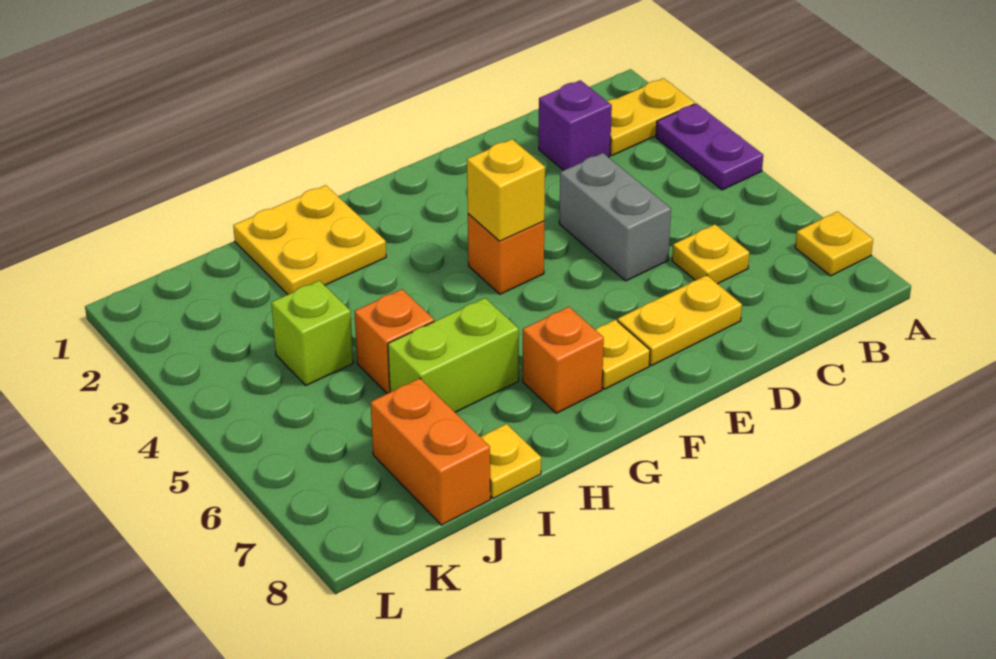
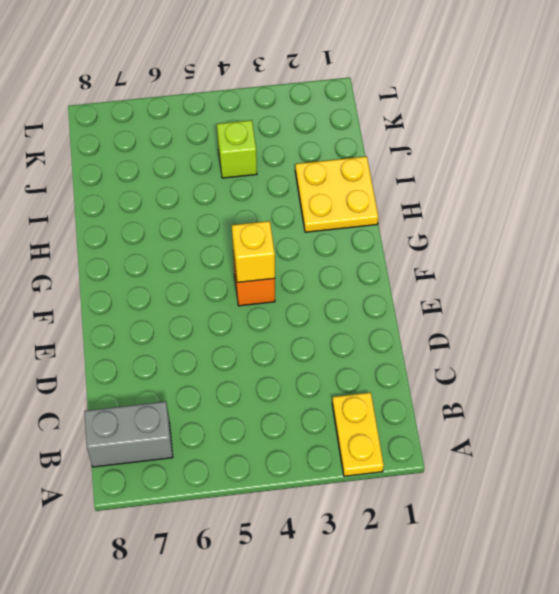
grey 1x2 brick [84,402,173,467] -> grey 1x2 brick moved to [559,153,671,281]
none -> purple 1x2 plate [656,103,763,190]
none -> yellow 1x1 plate [795,212,873,276]
none -> purple 1x1 brick [539,80,612,170]

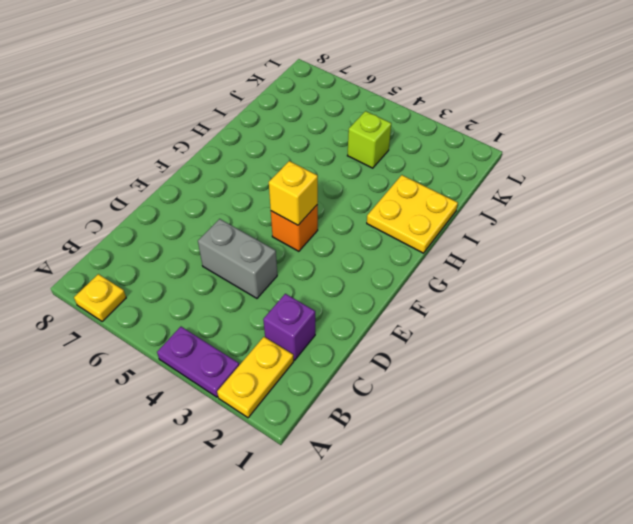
none -> yellow 1x1 plate [672,224,749,284]
none -> yellow 1x2 plate [618,275,742,366]
none -> yellow 1x1 plate [595,320,650,389]

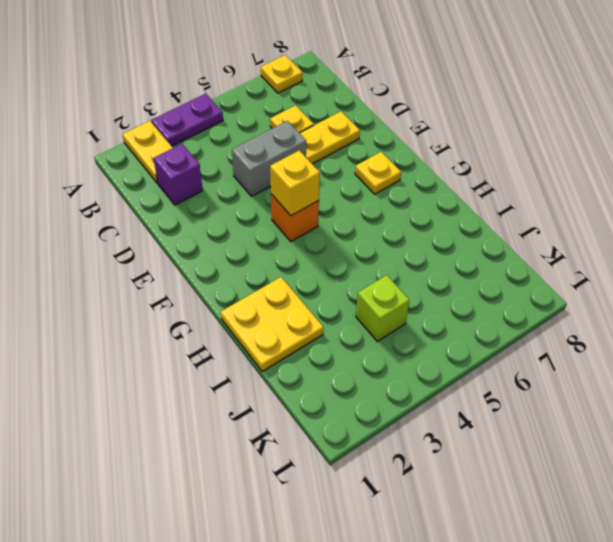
yellow 1x2 plate [300,111,360,164] -> yellow 1x2 plate turned to [618,275,742,366]
none -> orange 1x1 brick [523,307,604,413]
none -> lime 1x2 brick [388,298,519,412]
none -> orange 1x1 brick [354,289,434,394]

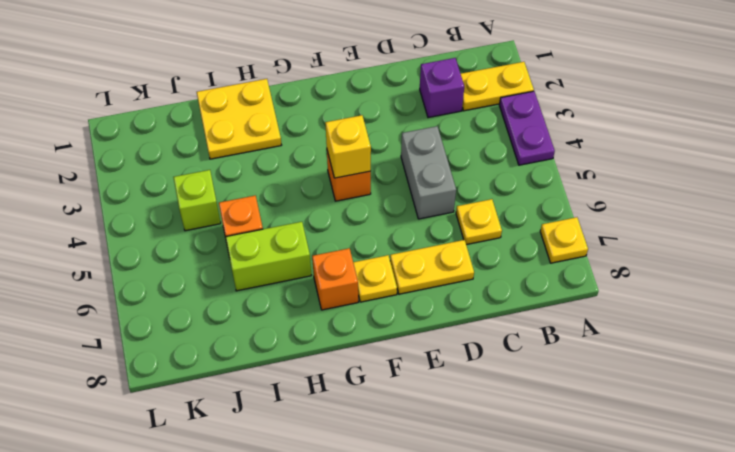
none -> yellow 1x1 plate [481,424,541,499]
none -> orange 1x2 brick [371,378,491,525]

